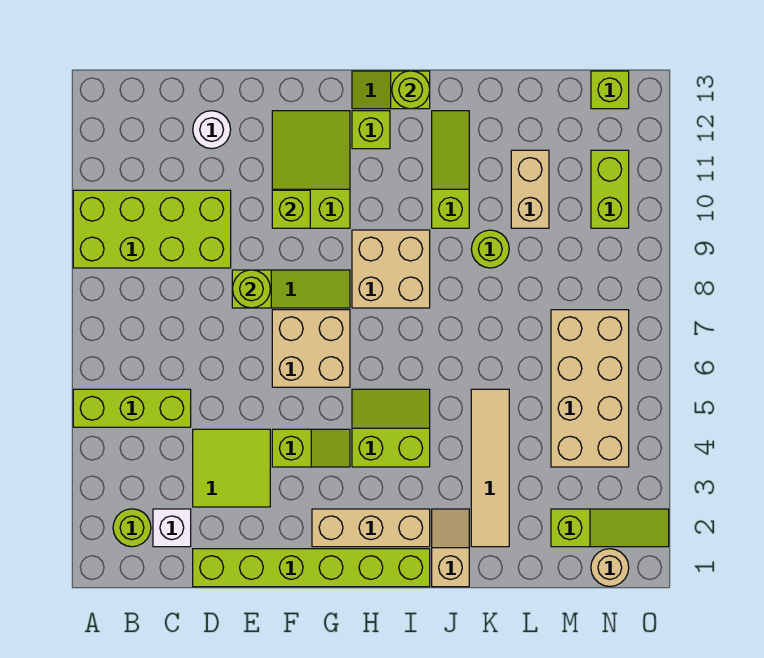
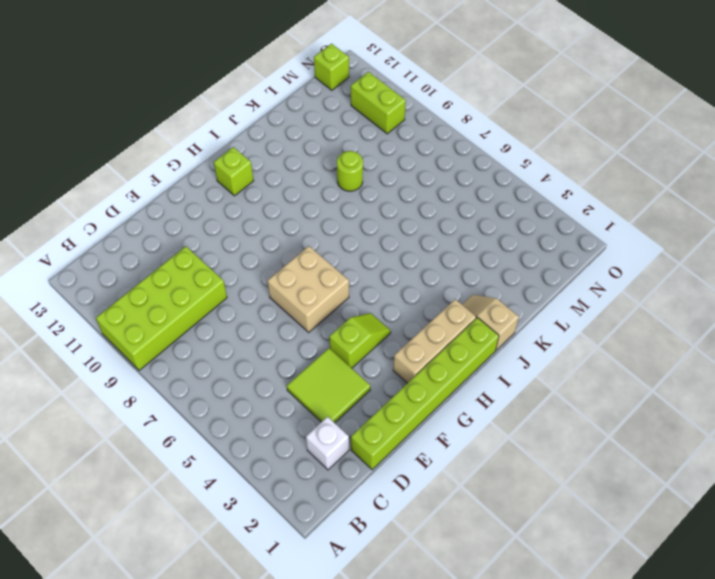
none -> lime 1x3 brick [73,389,191,427]
none -> lime 1x1 round brick [113,509,151,547]
none -> white 1x1 round brick [193,111,231,149]

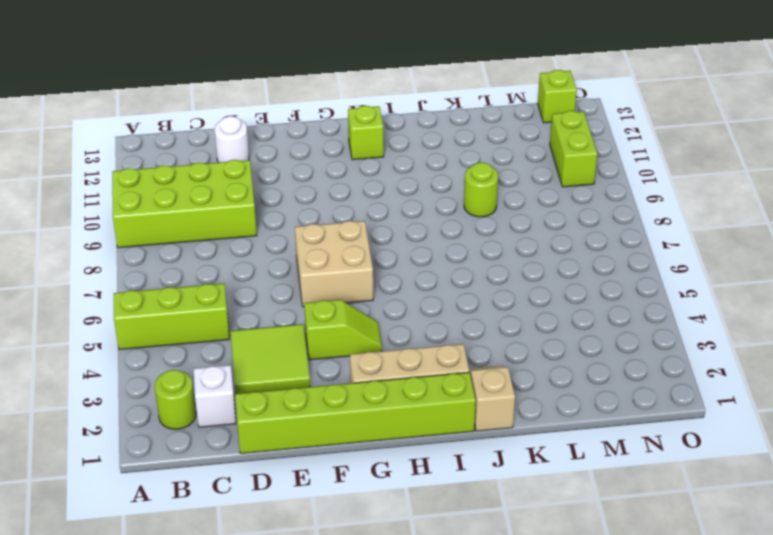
none -> lime 1x3 slope [232,270,350,308]
none -> lime 2x3 slope [272,111,350,228]
none -> lime 2x2 slope [352,389,430,467]

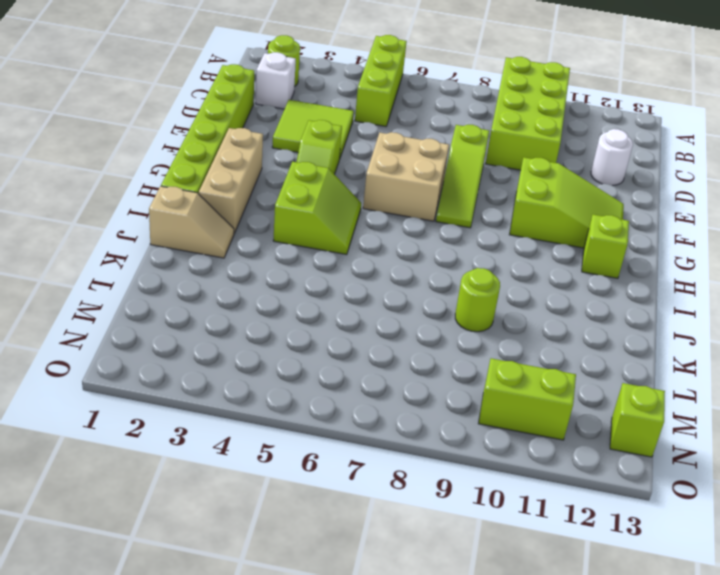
none -> tan 2x2 brick [352,230,430,308]
none -> lime 1x2 slope [352,71,430,109]
none -> lime 1x3 slope [432,111,469,228]

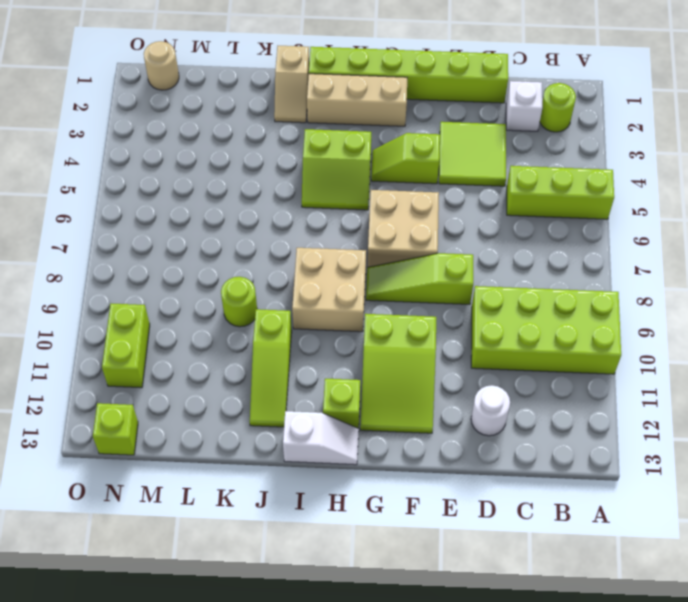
white 1x2 slope [283,411,359,465] -> lime 1x2 slope [352,71,430,109]
none -> tan 1x4 tile [471,389,509,547]
none -> tan 1x2 brick [511,150,549,228]
none -> lime 1x3 slope [551,509,669,547]

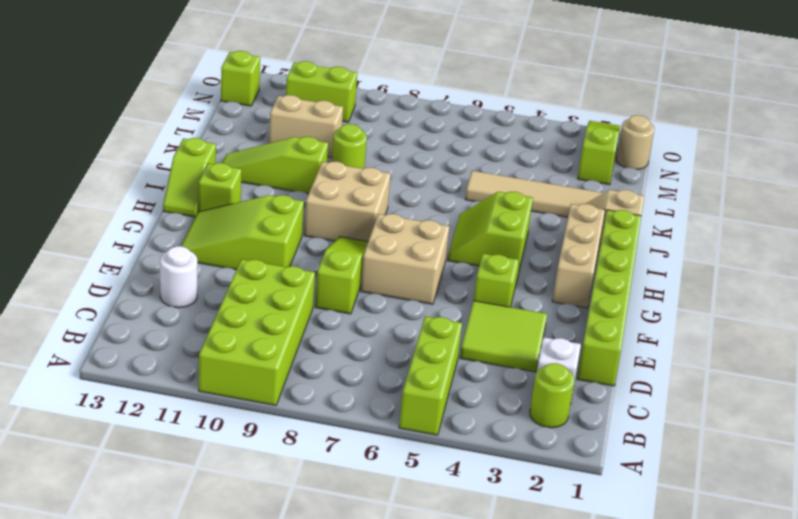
none -> tan 2x4 brick [551,310,629,467]
none -> lime 1x1 round brick [233,270,270,308]
none -> lime 1x1 brick [272,190,310,228]

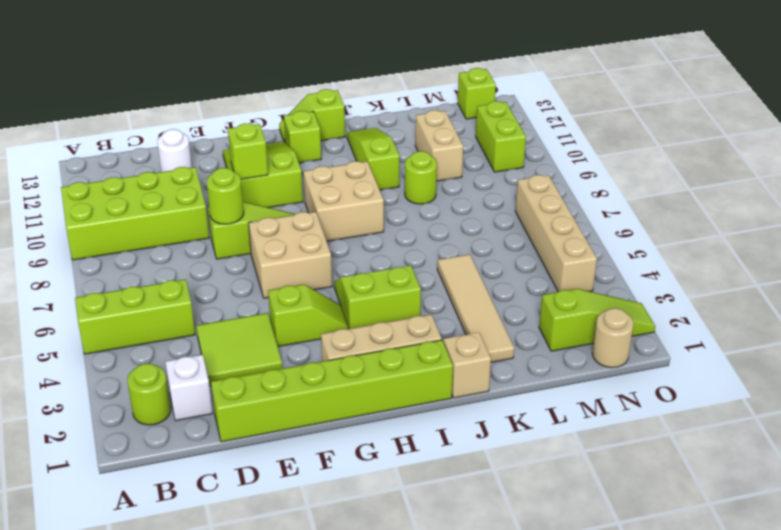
tan 1x4 brick [515,175,597,292] -> tan 2x4 brick [551,310,629,467]
none -> lime 1x1 round brick [392,71,430,109]

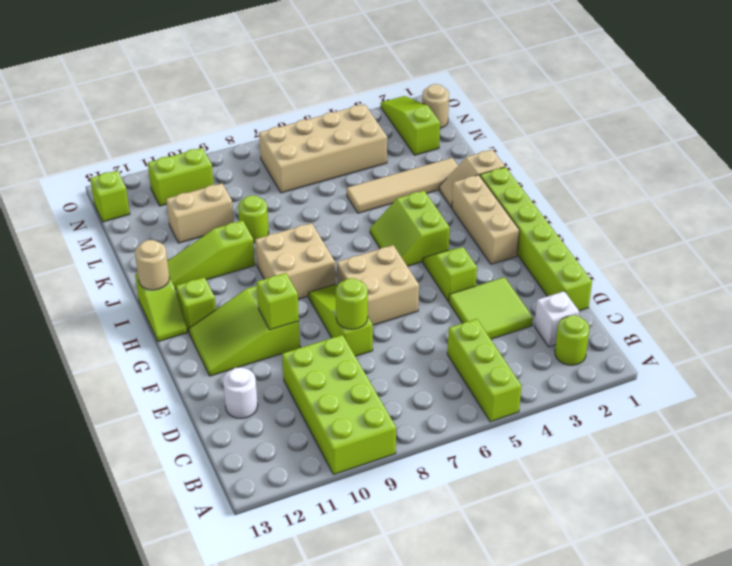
tan 1x1 round brick [135,240,169,290] -> lime 1x1 round brick [392,71,430,109]

